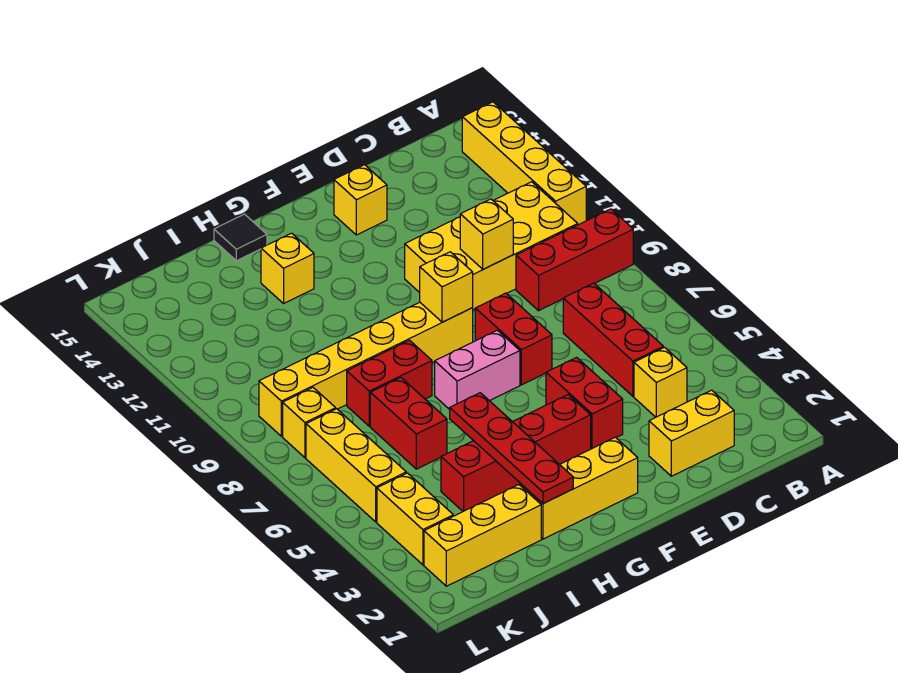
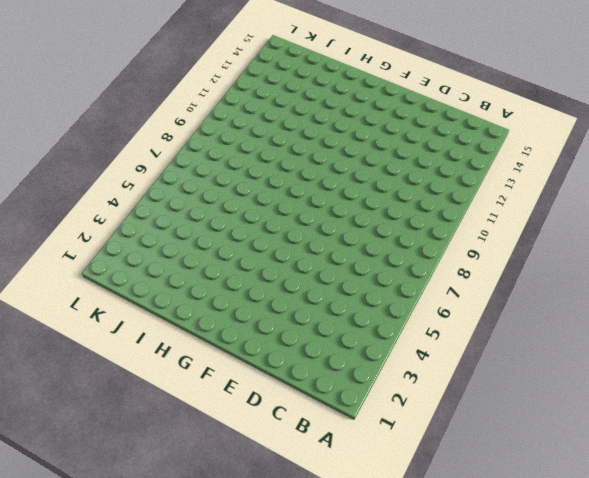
none -> red 1x3 brick [516,209,633,311]
none -> yellow 1x4 brick [462,102,586,225]
none -> yellow 2x4 brick [405,182,578,310]

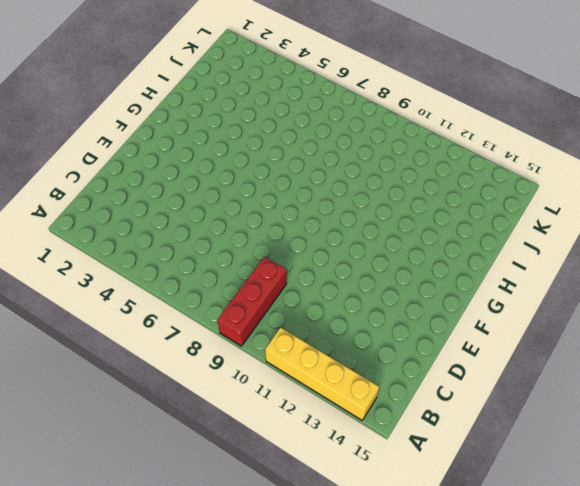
none -> yellow 2x4 brick [405,182,578,310]
none -> yellow 1x2 brick [649,390,734,476]
none -> yellow 1x1 brick [634,347,687,417]

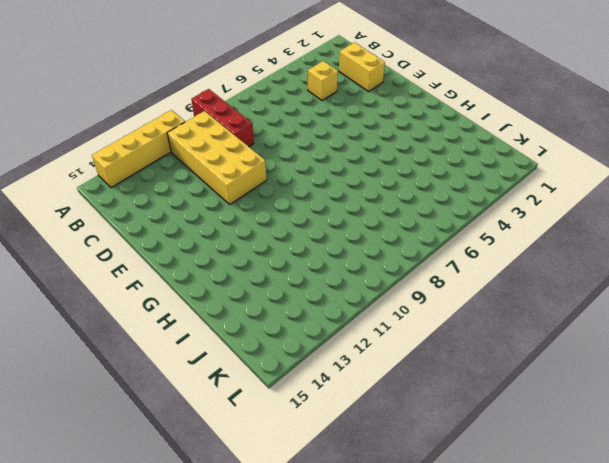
none -> red 1x3 brick [563,283,663,396]
none -> red 1x2 brick [546,357,623,449]
none -> red 1x2 brick [475,293,552,385]

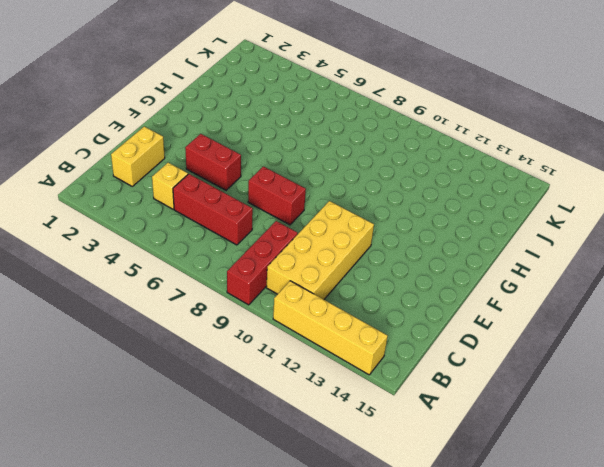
none -> yellow 1x1 brick [334,165,387,235]
none -> yellow 1x3 brick [520,437,638,539]
none -> red 1x4 brick [441,395,591,511]

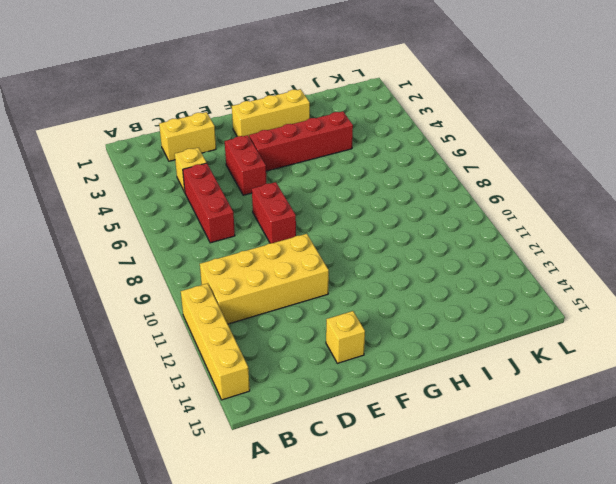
none -> red 1x3 brick [516,209,633,311]
none -> pink 1x2 brick [435,330,520,410]
none -> yellow 1x6 brick [259,302,473,436]

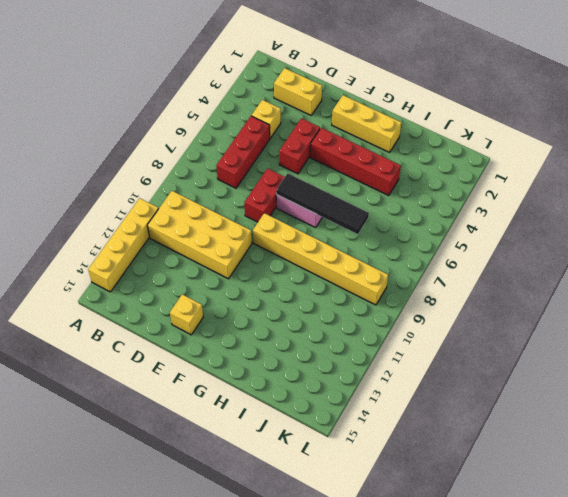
black 1x4 tile [276,173,369,234] -> none
none -> red 1x3 brick [516,209,633,311]
none -> red 1x2 brick [347,340,432,426]
none -> yellow 1x1 brick [261,233,314,303]

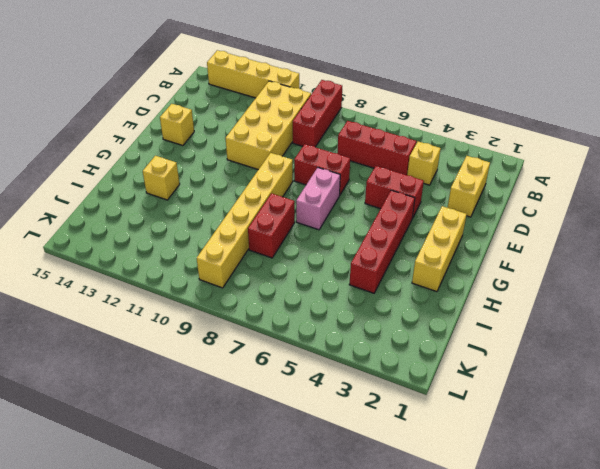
none -> black 1x1 tile [214,214,267,261]
none -> yellow 1x3 brick [424,485,541,586]
none -> red 1x2 brick [370,378,447,469]

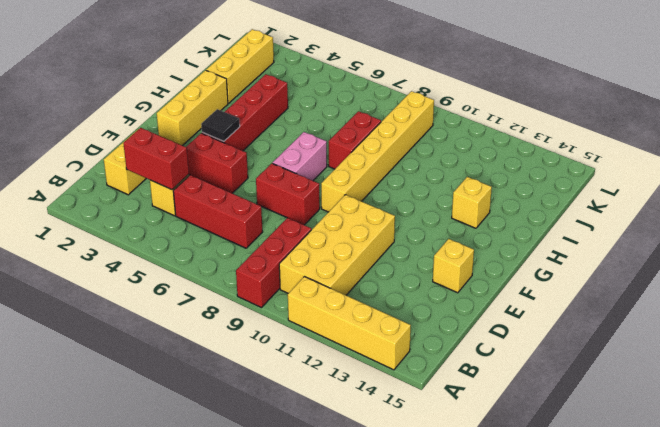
red 1x2 brick [123,128,189,190] -> red 1x2 brick moved to [370,378,447,469]
black 1x1 tile [201,109,240,141] -> black 1x1 tile moved to [214,214,267,261]
none -> yellow 1x2 brick [377,473,453,565]
none -> yellow 1x3 brick [306,409,406,522]
none -> yellow 1x1 brick [283,388,336,458]

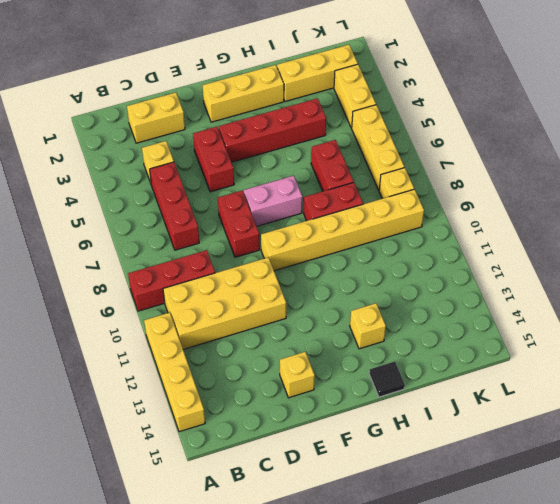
none -> yellow 1x1 brick [460,199,513,269]
none -> yellow 1x1 brick [420,252,473,322]
none -> red 1x4 plate [450,393,573,503]

